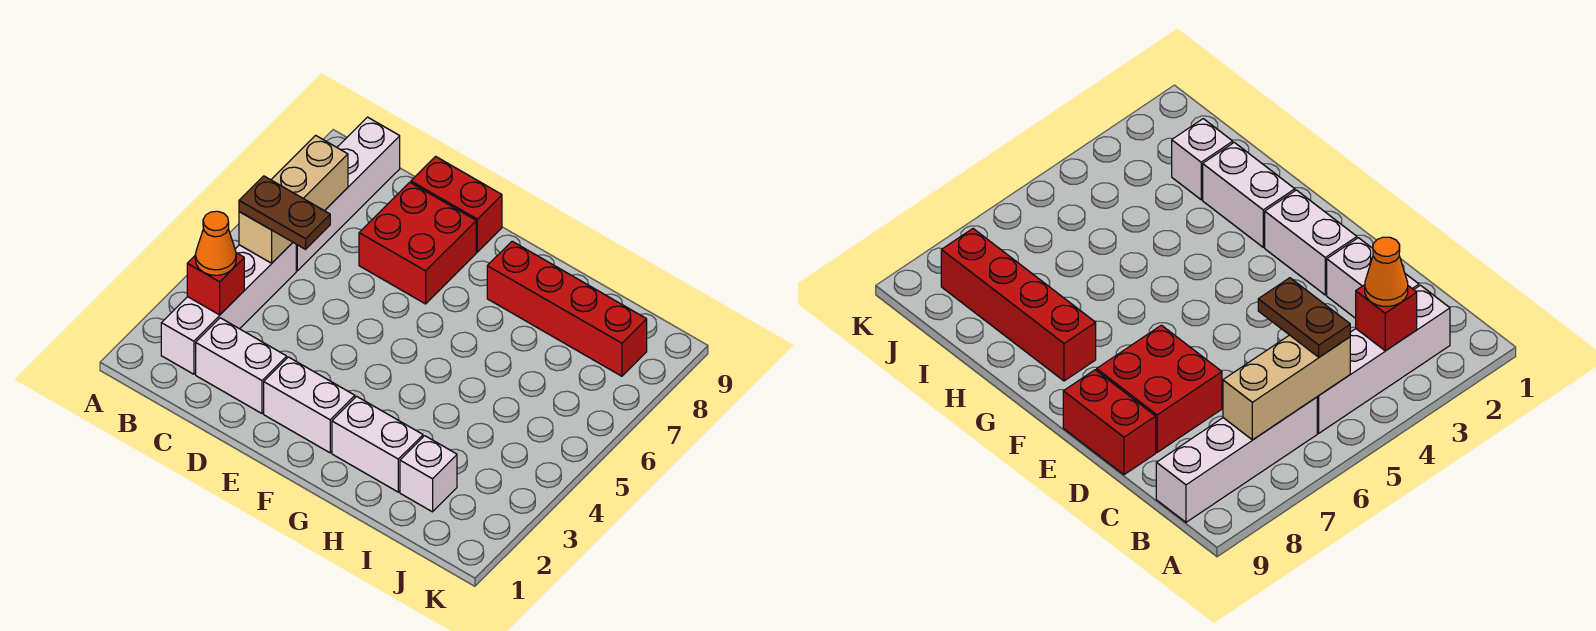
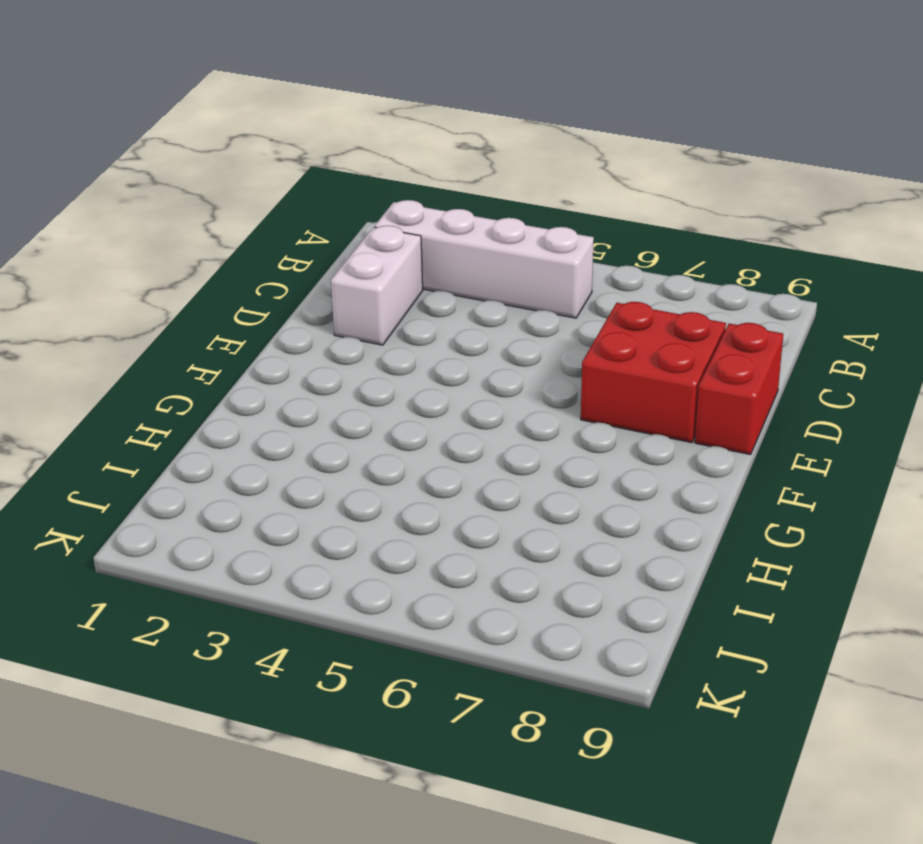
none -> white 1x4 brick [296,117,400,271]
none -> white 1x2 brick [264,357,355,453]
none -> white 1x2 brick [332,396,423,492]

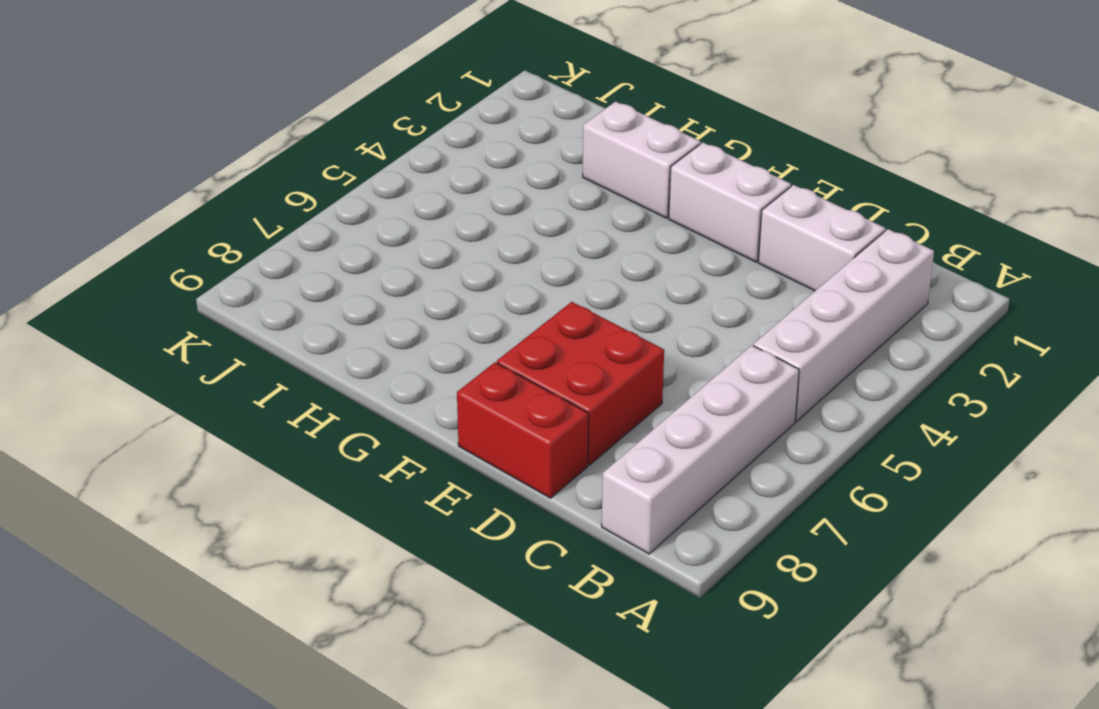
none -> red 1x4 brick [487,241,647,376]
none -> white 1x1 brick [400,436,457,512]
none -> red 1x1 brick [187,253,244,315]

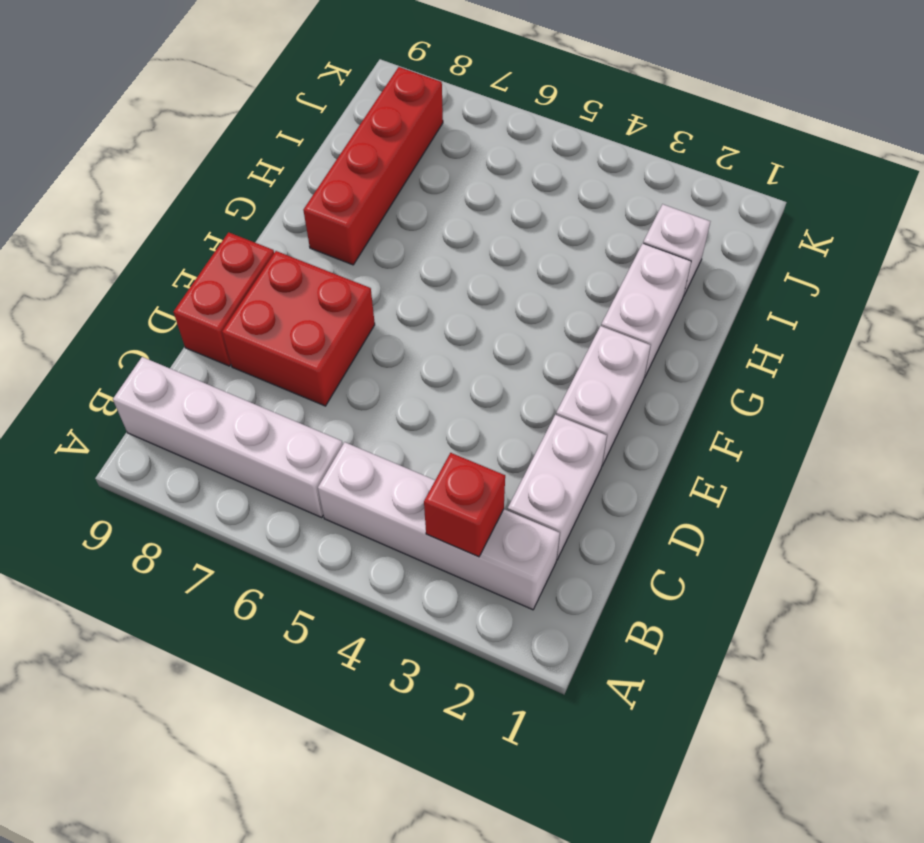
none -> tan 1x3 brick [239,135,348,263]
none -> orange 1x1 cone [195,211,236,275]
none -> brown 1x2 plate [239,176,330,249]

